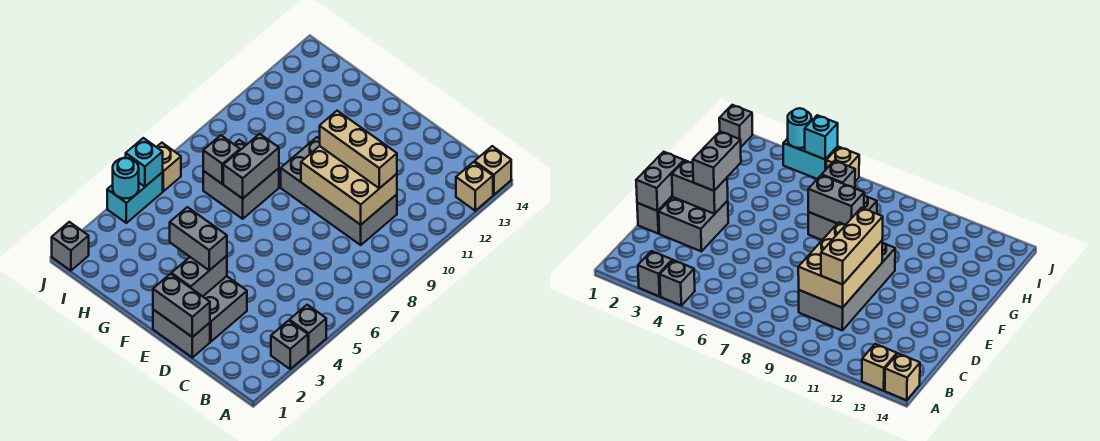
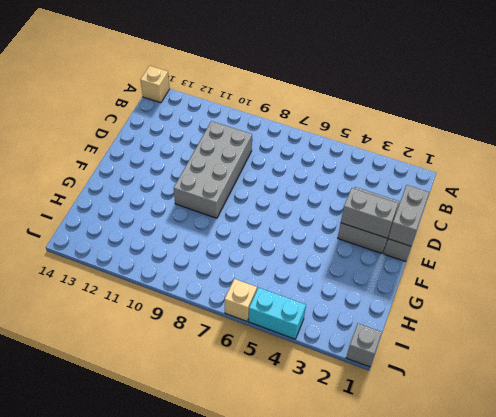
none -> grey 1x1 brick [271,320,308,369]
none -> grey 1x1 brick [290,305,326,353]
none -> tan 1x1 brick [456,162,493,211]

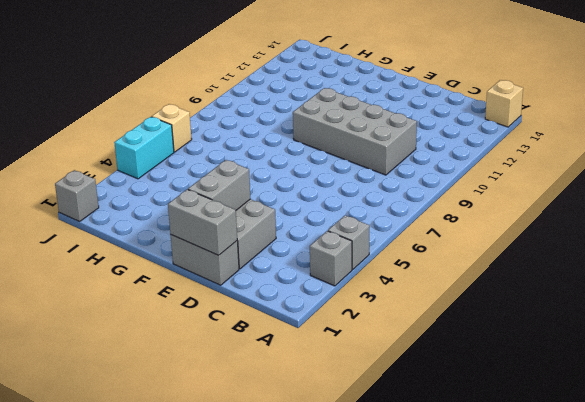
none -> tan 1x1 brick [456,162,493,211]
none -> grey 2x2 brick [203,140,279,219]
none -> tan 2x3 brick [301,146,397,225]

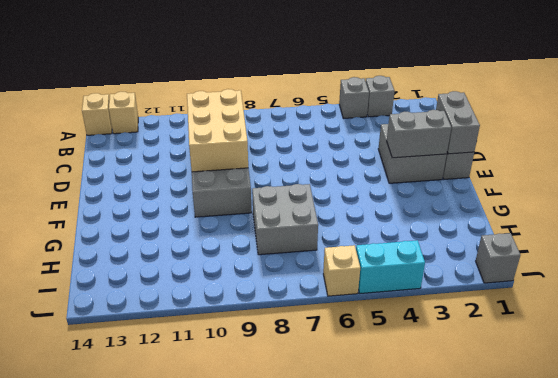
none -> grey 1x2 brick [223,134,279,199]
none -> grey 1x1 brick [203,135,240,184]
none -> cyan 1x1 round brick [113,158,139,199]

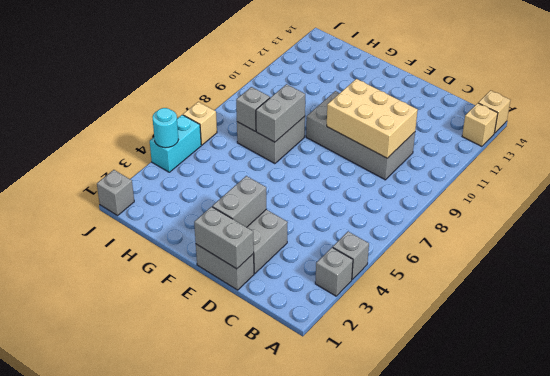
none -> cyan 1x1 brick [126,138,163,187]
none -> tan 1x3 brick [320,111,397,188]
none -> grey 1x2 brick [170,207,227,270]

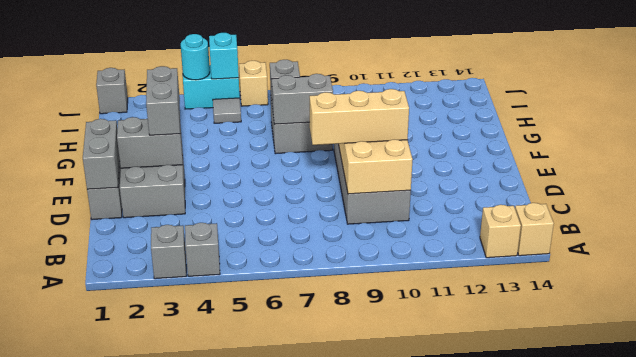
tan 1x3 brick [309,89,409,145] -> tan 1x3 brick turned to [320,111,397,188]
grey 1x1 tile [213,98,241,123] -> none

